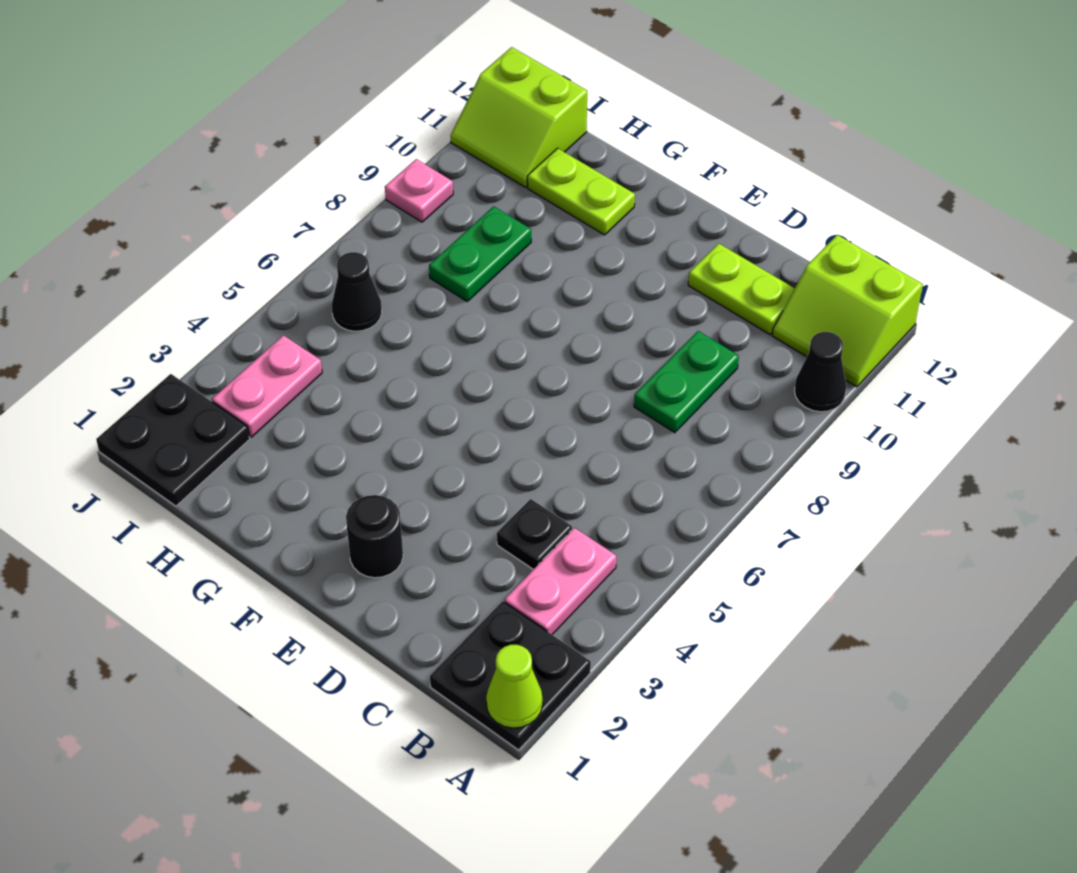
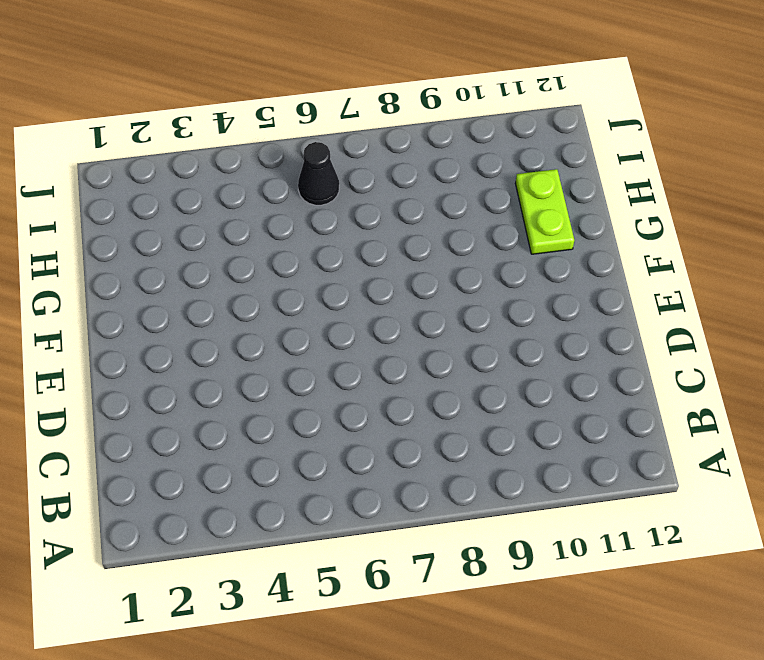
none -> black 2x2 plate [430,601,591,750]
none -> black 1x1 cone [794,332,846,412]
none -> lime 2x2 slope [772,235,923,387]

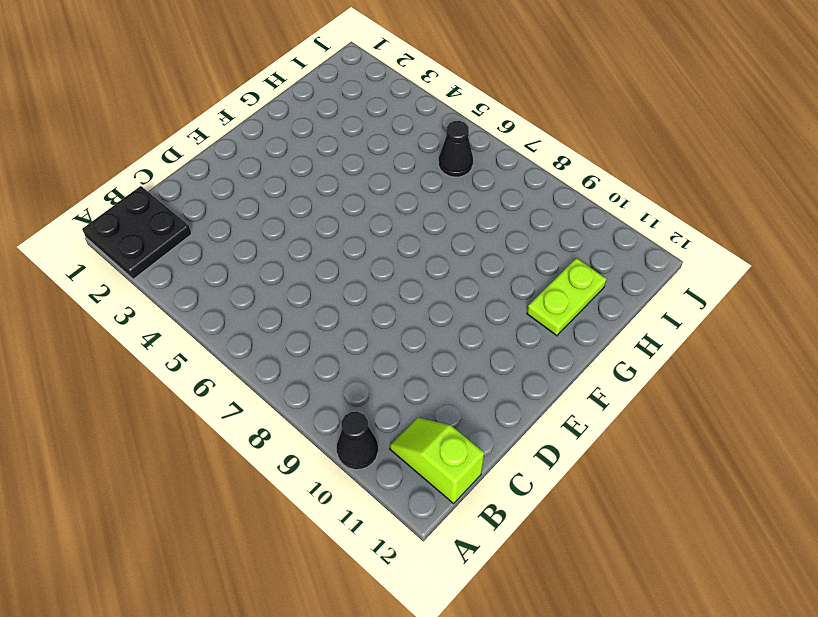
lime 1x2 slope [390,418,485,503] -> lime 2x2 slope [772,235,923,387]
none -> pink 1x2 plate [504,528,616,634]
none -> black 1x1 plate [497,499,572,569]
none -> green 1x2 plate [634,331,739,433]

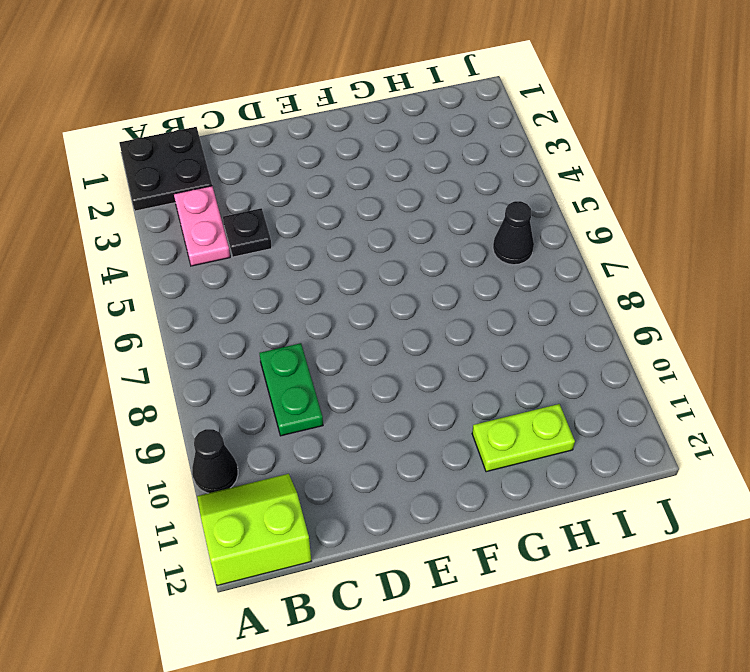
none -> lime 1x2 plate [688,243,795,335]
none -> black 1x1 round brick [346,495,403,578]
none -> green 1x2 plate [429,206,531,301]

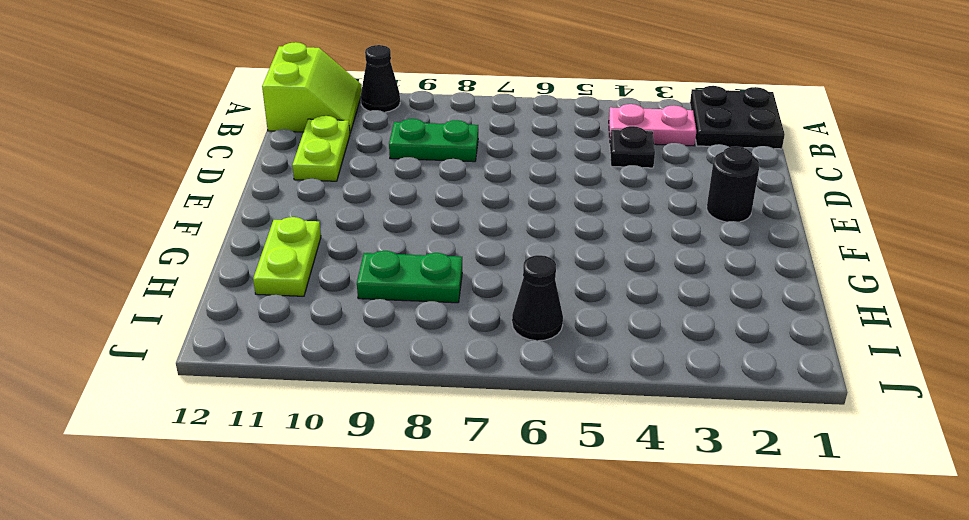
none -> black 2x2 plate [96,374,250,506]
none -> pink 1x2 plate [212,335,322,437]
none -> lime 2x2 slope [451,47,587,187]

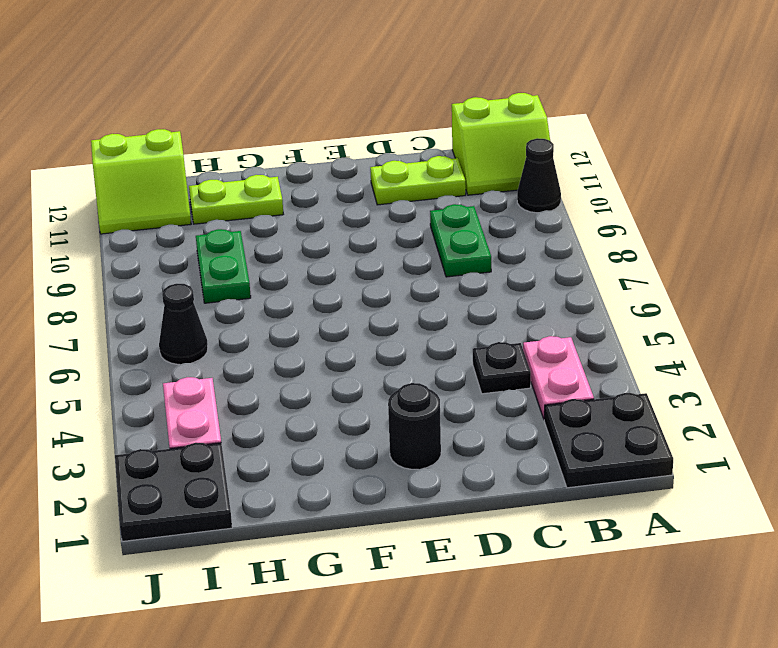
none -> pink 1x1 plate [385,159,453,222]
none -> lime 1x1 cone [486,645,543,728]

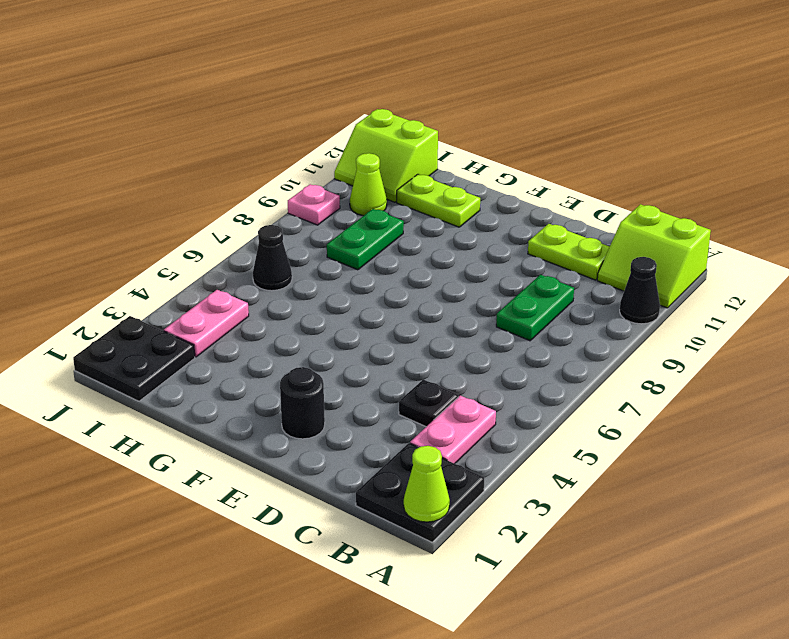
lime 1x1 cone [350,153,387,216] -> none

